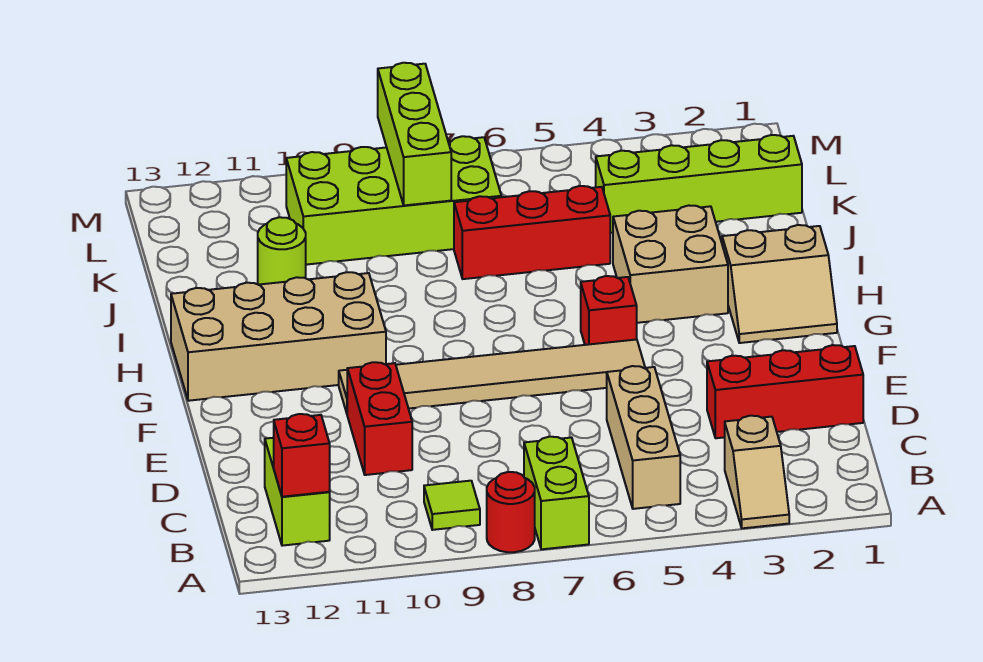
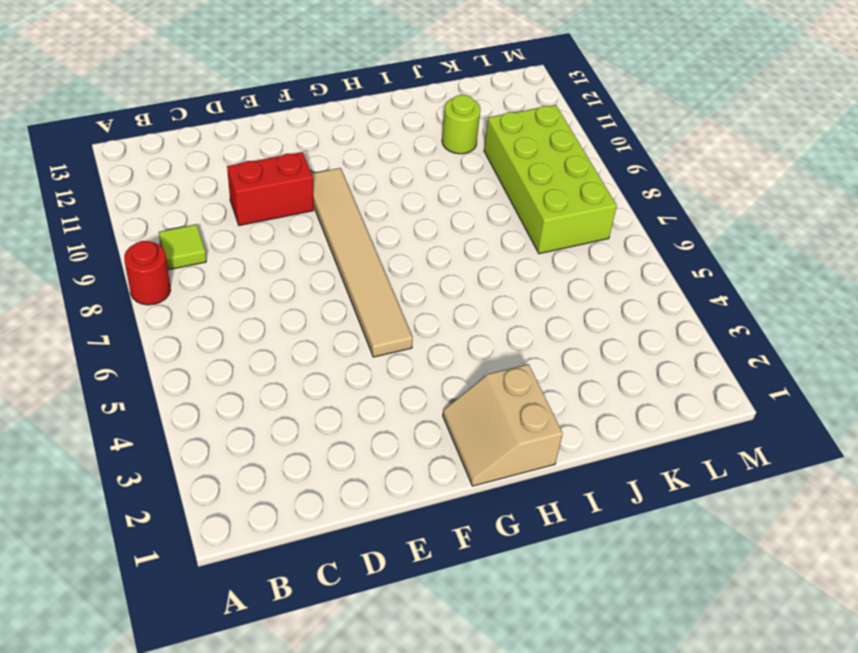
none -> tan 1x2 slope [725,416,789,528]
none -> lime 1x2 brick [524,437,589,549]
none -> tan 1x3 brick [607,366,680,509]

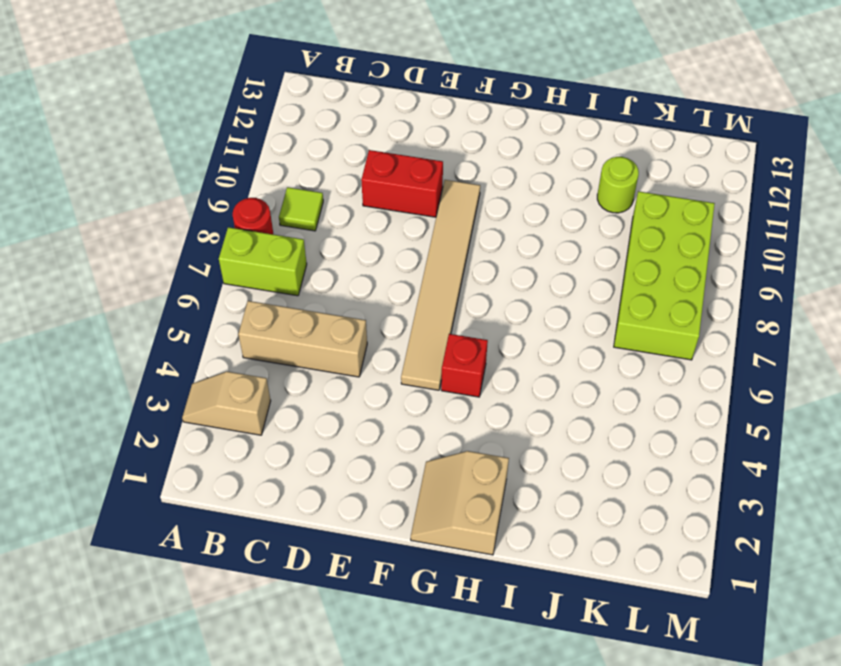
none -> lime 1x2 brick [265,438,330,546]
none -> red 1x3 brick [707,345,863,438]
none -> tan 2x4 brick [171,272,386,401]

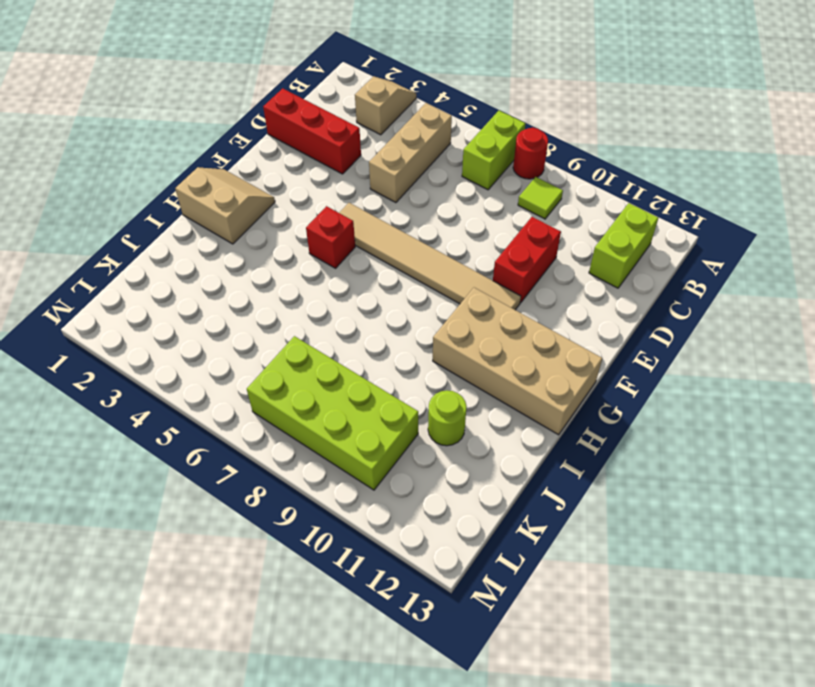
none -> tan 2x2 brick [613,206,728,323]
none -> red 1x3 brick [454,186,610,279]
none -> lime 1x4 brick [596,135,802,233]

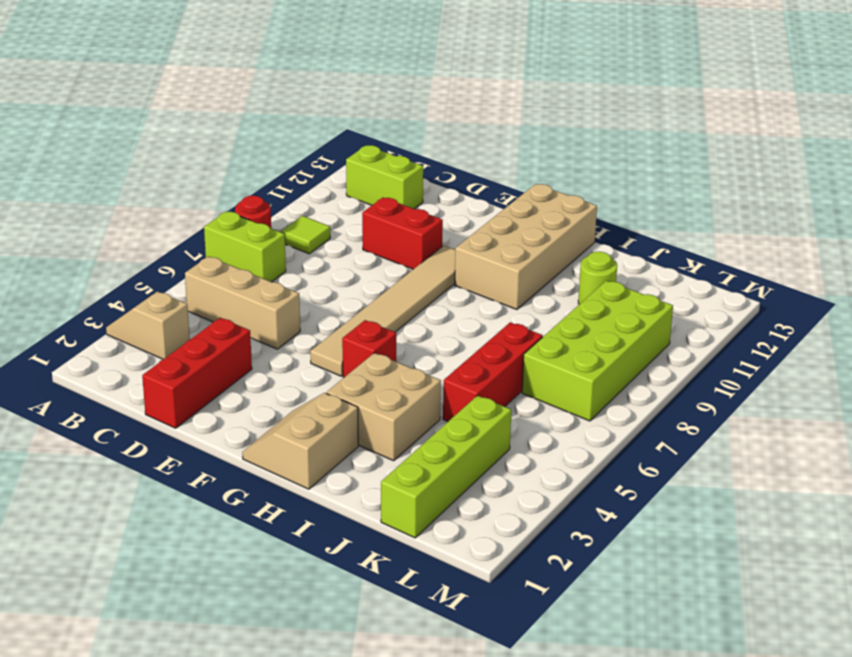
none -> red 1x1 brick [274,414,330,497]
none -> lime 1x3 brick [378,63,451,205]

